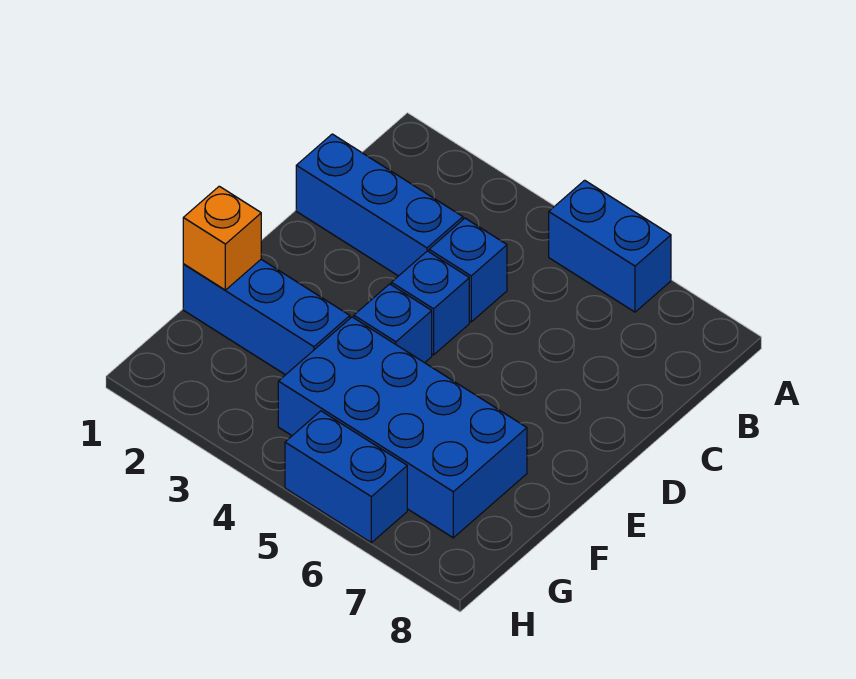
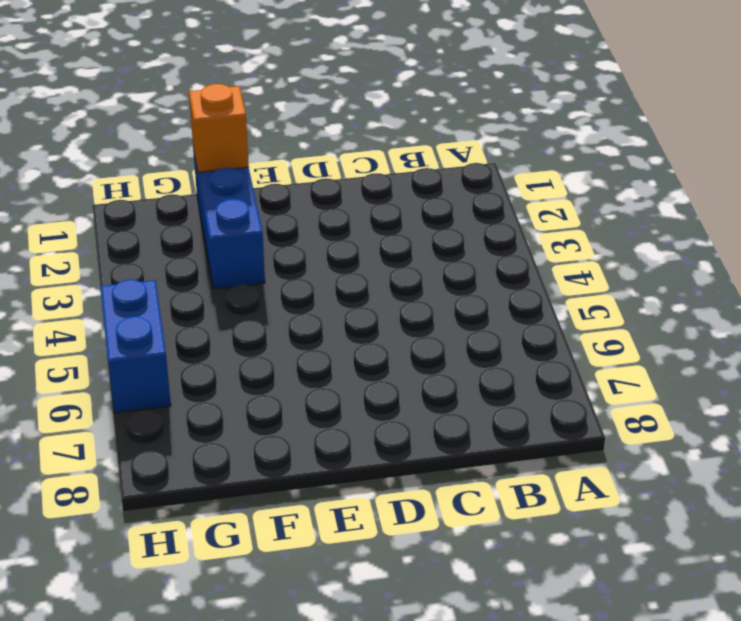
none -> blue 1x2 brick [549,180,671,312]
none -> blue 1x3 brick [296,134,463,276]

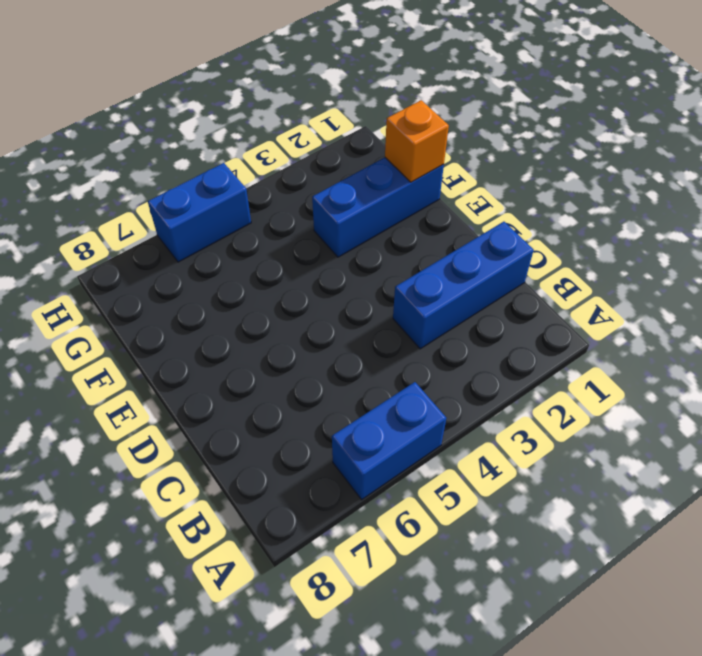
none -> blue 1x1 brick [429,218,507,322]
none -> blue 1x1 brick [391,251,469,355]

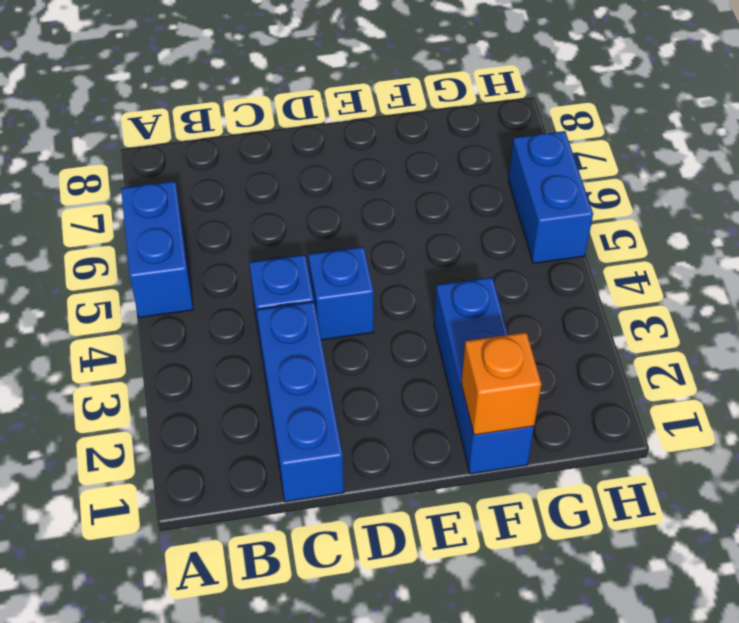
none -> blue 1x1 brick [354,284,432,363]
none -> blue 2x4 brick [278,317,527,538]

